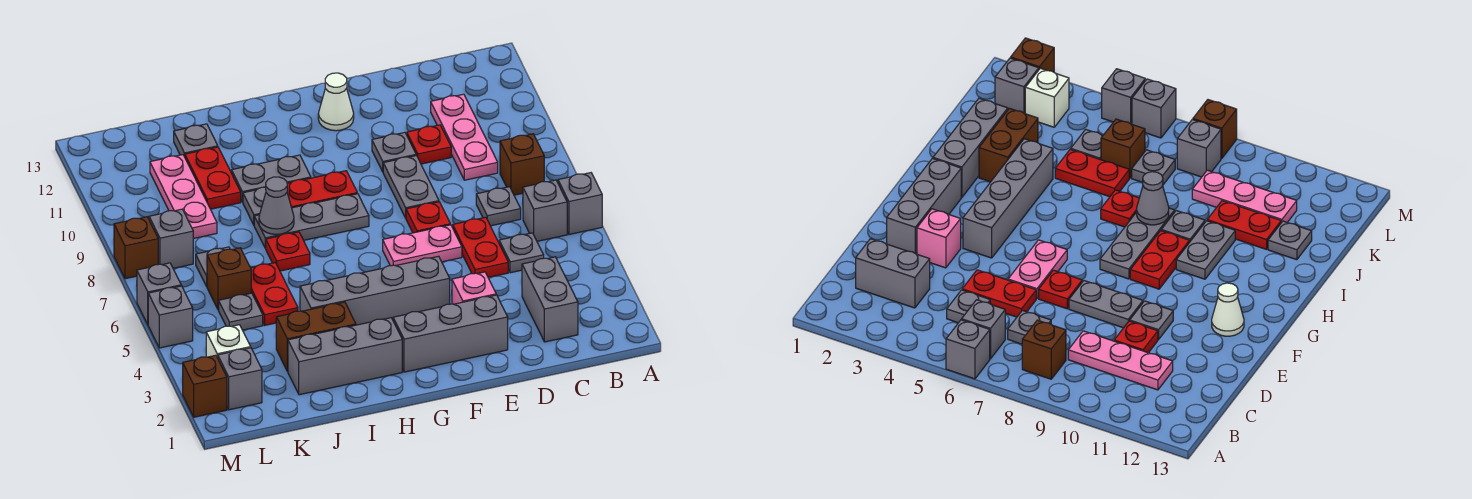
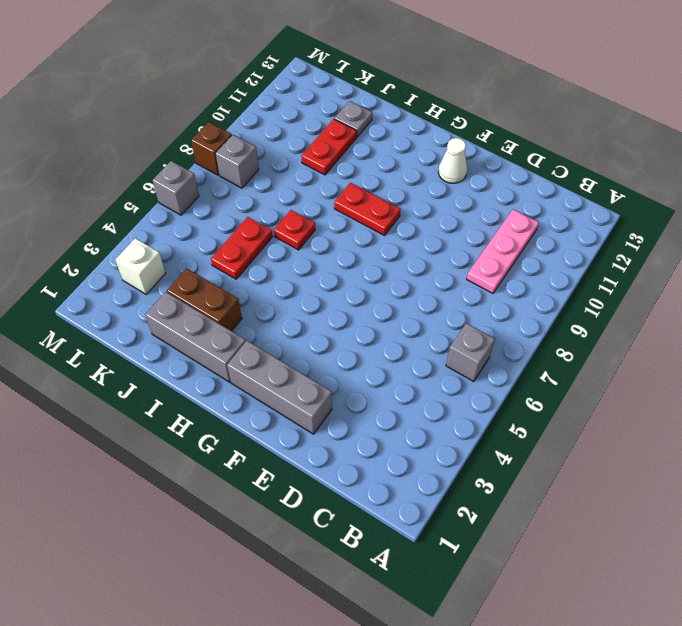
none -> grey 1x1 brick [558,173,602,234]
none -> brown 1x1 brick [500,134,544,195]
none -> grey 1x2 brick [522,257,578,342]
none -> grey 1x1 plate [499,233,544,273]

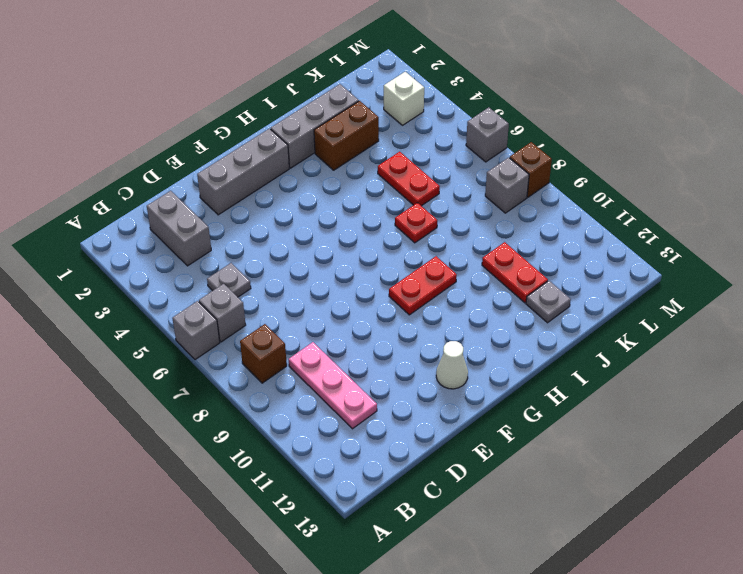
none -> grey 1x1 plate [476,187,521,226]
none -> red 1x2 plate [453,217,508,277]
none -> red 1x1 plate [407,125,451,164]
none -> pink 1x1 brick [452,272,496,304]

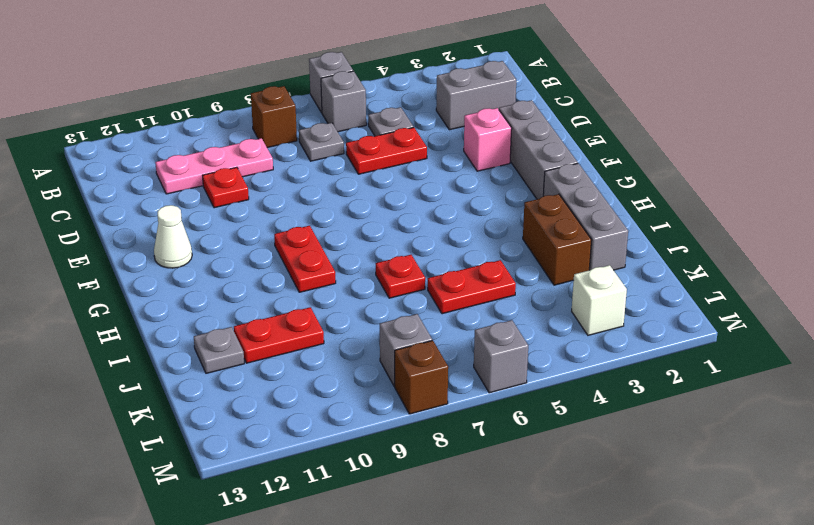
none -> pink 1x2 plate [383,225,462,266]
none -> red 1x1 plate [406,202,450,233]
none -> grey 1x2 plate [383,156,439,218]
none -> grey 1x1 plate [372,133,416,172]

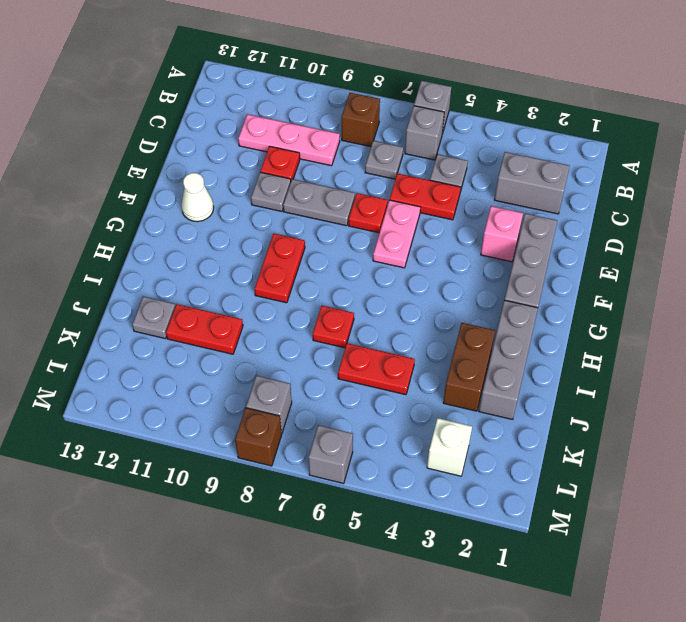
none -> grey 1x4 brick [300,256,450,325]
none -> grey 1x3 plate [254,194,369,248]
none -> grey 1x2 plate [231,155,311,202]
none -> grey 1x1 plate [243,187,266,225]

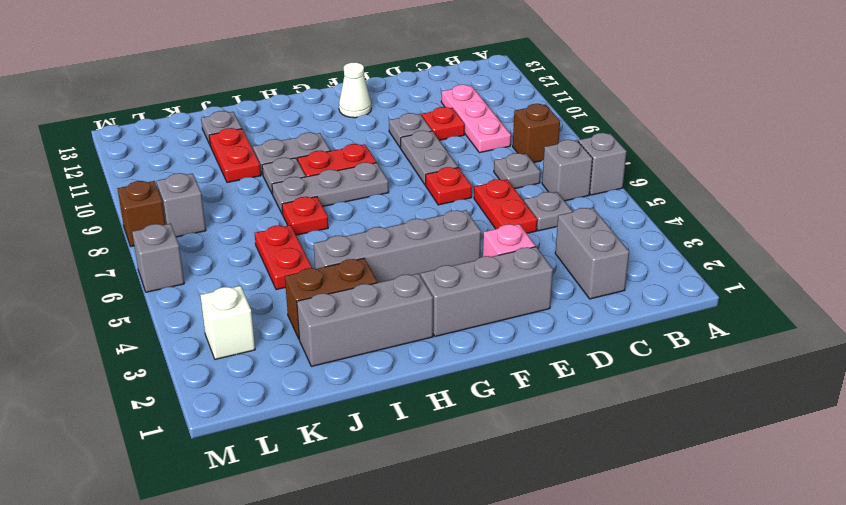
none -> pink 1x2 plate [383,225,462,266]
none -> grey 1x1 plate [219,293,263,330]
none -> brown 1x1 brick [207,248,251,310]
none -> grey 1x1 plate [196,247,230,286]

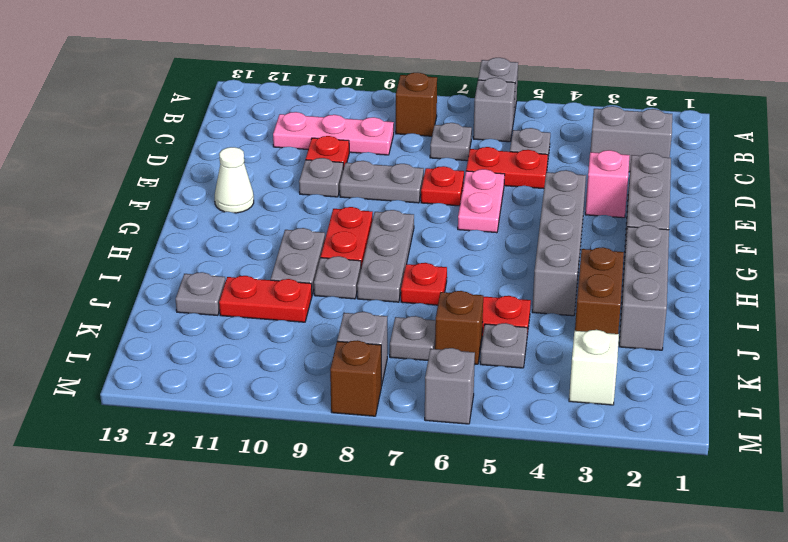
none -> pink 1x3 plate [150,155,217,239]
none -> grey 1x1 brick [218,348,262,410]
none -> brown 1x1 brick [183,355,227,417]
none -> grey 1x1 brick [148,286,193,348]

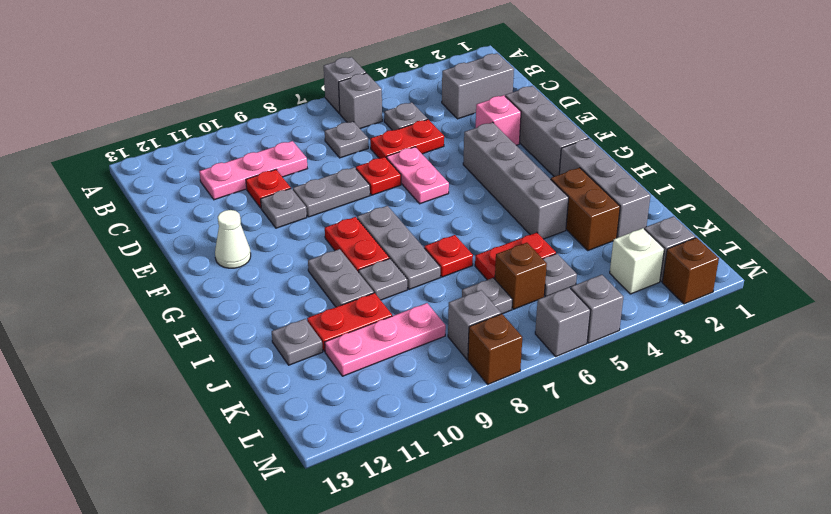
none -> brown 1x1 brick [500,134,544,195]
none -> grey 1x1 cone [259,177,294,235]

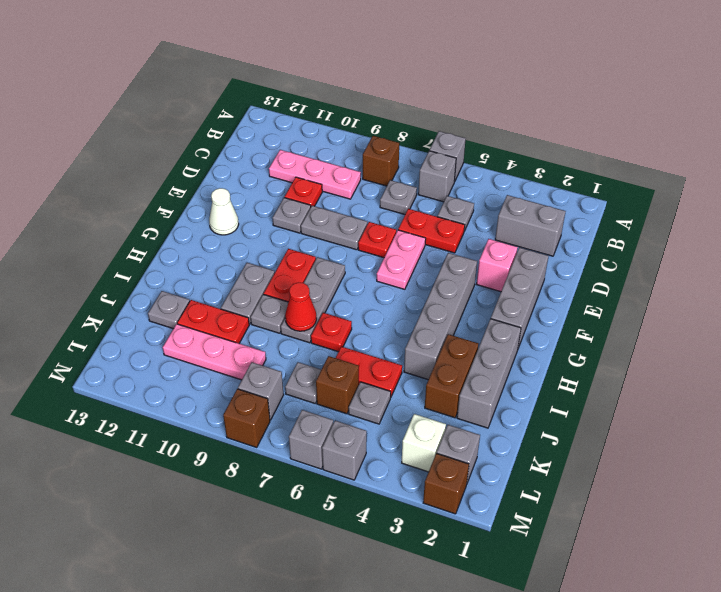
red 1x1 cone [285,282,317,331] -> grey 1x1 cone [259,177,294,235]

